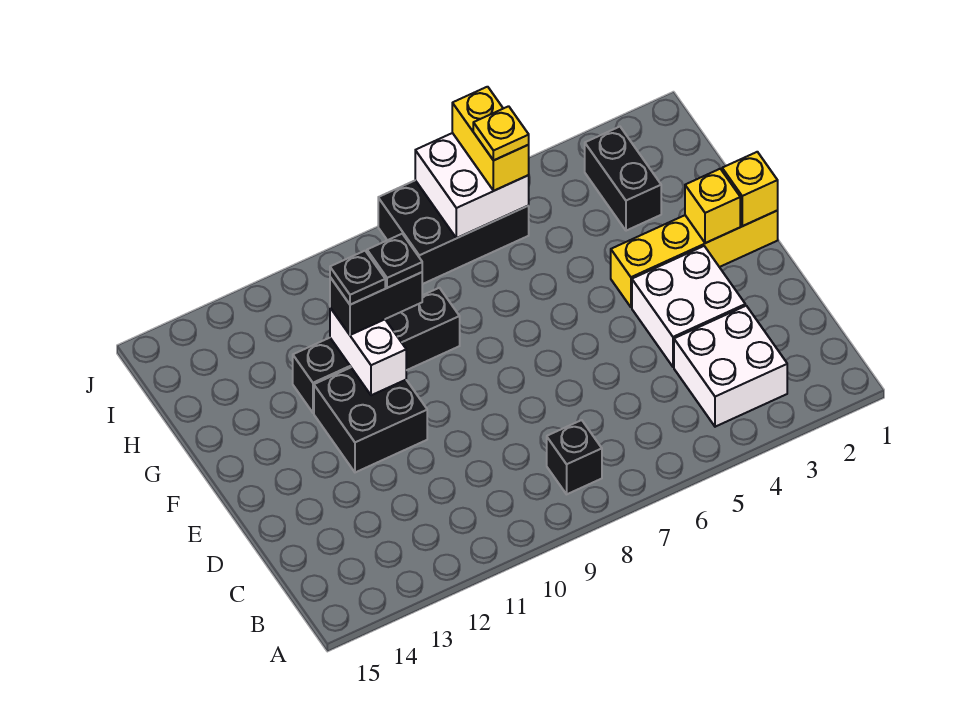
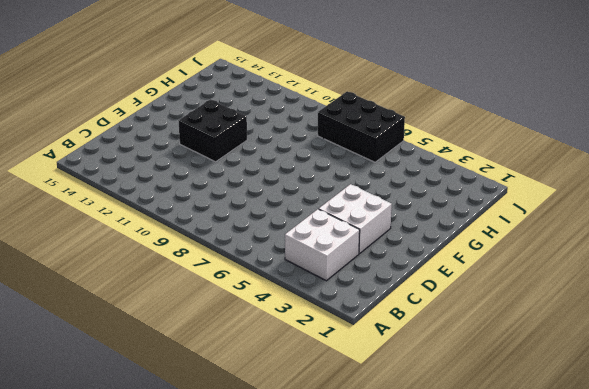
none -> black 1x1 brick [547,420,602,494]
none -> yellow 1x4 brick [611,211,778,307]
none -> black 1x4 brick [293,288,460,413]

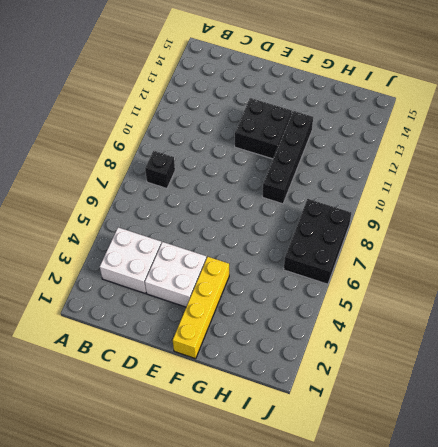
none -> black 1x2 brick [585,127,661,231]
none -> yellow 1x1 brick [722,152,778,226]
none -> yellow 1x1 brick [685,169,740,243]

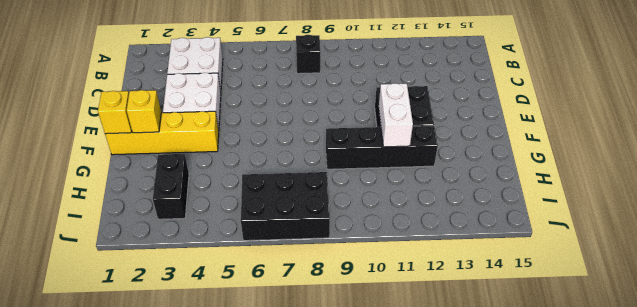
none -> white 2x2 brick [415,133,529,238]
none -> black 1x2 brick [330,272,422,335]
none -> yellow 1x2 brick [452,87,529,191]

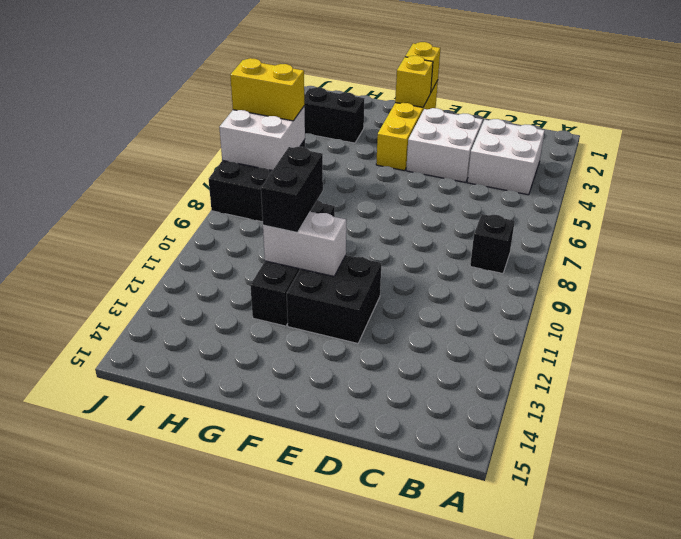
none -> black 1x1 plate [367,234,422,288]
none -> black 1x1 plate [330,251,385,305]
none -> yellow 1x1 plate [473,106,529,161]

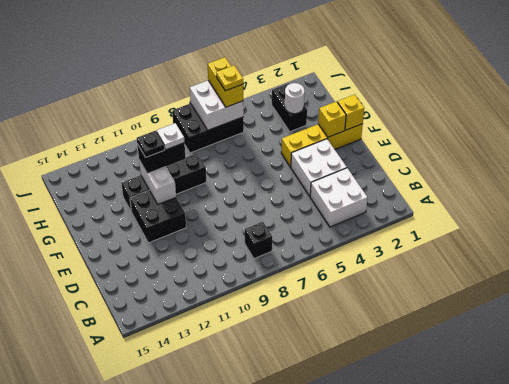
white 1x1 plate [157,123,185,150] -> black 1x1 plate [367,234,422,288]
white 1x1 round brick [285,83,305,114] -> none

